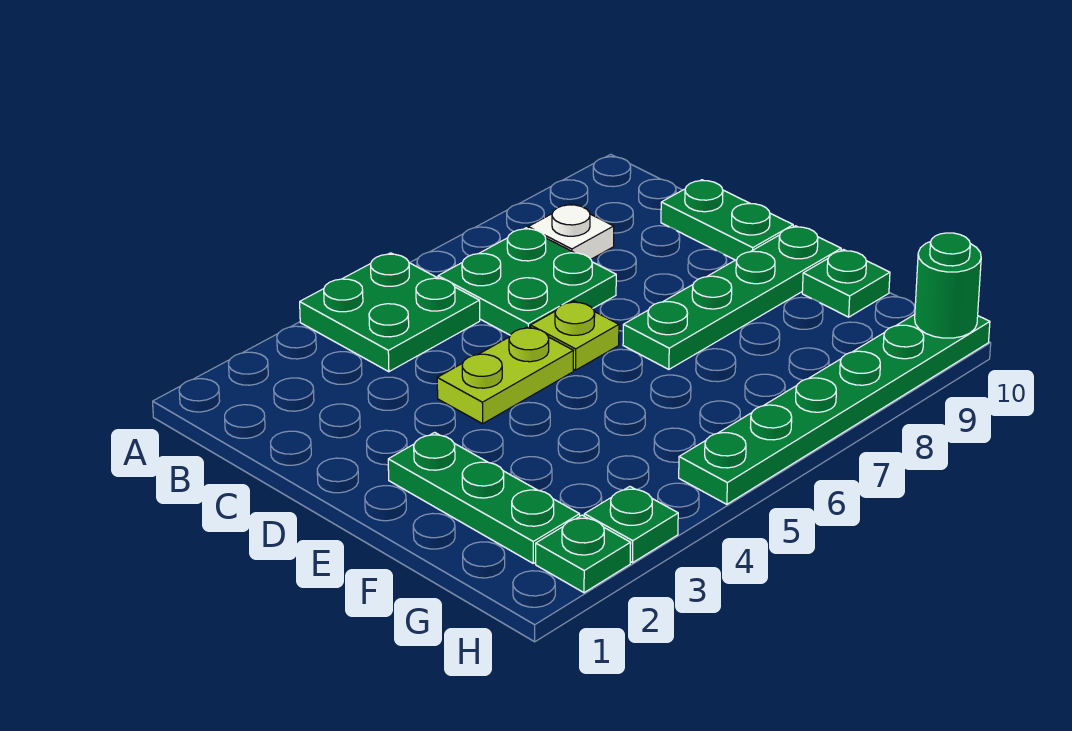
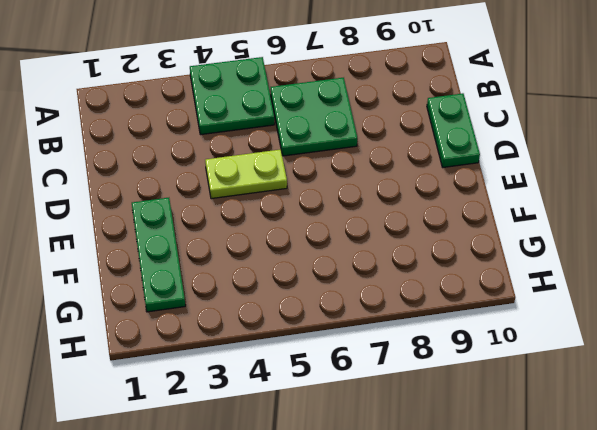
none -> white 1x1 plate [528,204,614,259]
none -> lime 1x1 plate [531,301,619,370]
none -> green 1x4 plate [623,226,841,369]

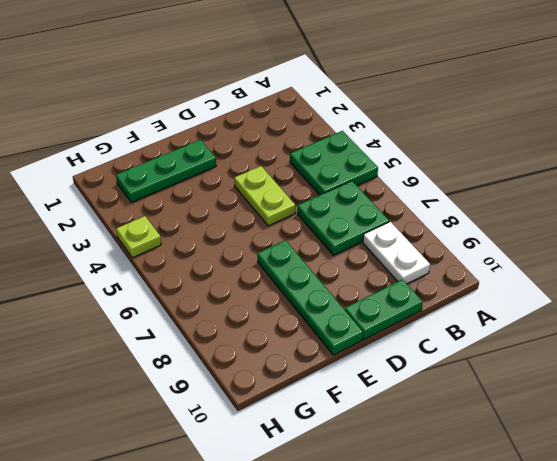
white 1x2 plate [363,222,430,284] -> white 1x1 plate [528,204,614,259]
lime 1x1 plate [116,216,161,258] -> lime 1x1 plate moved to [531,301,619,370]
none -> green 1x1 plate [802,250,890,317]
none -> green 1x1 plate [536,515,631,593]
none -> green 1x1 plate [584,486,678,563]

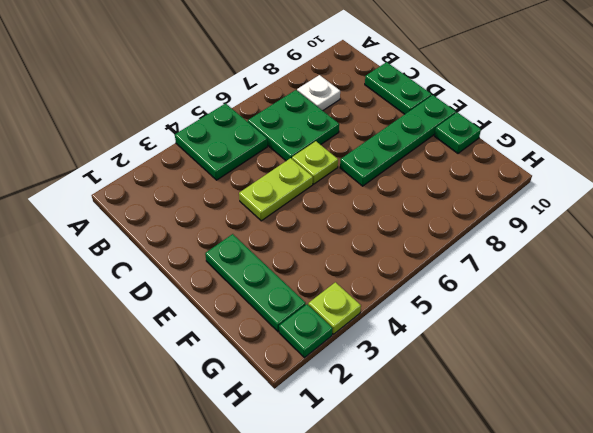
lime 1x1 plate [308,282,361,334] -> green 1x1 plate [584,486,678,563]
none -> green 1x6 plate [679,314,990,504]
none -> green 1x1 round brick [915,233,981,338]

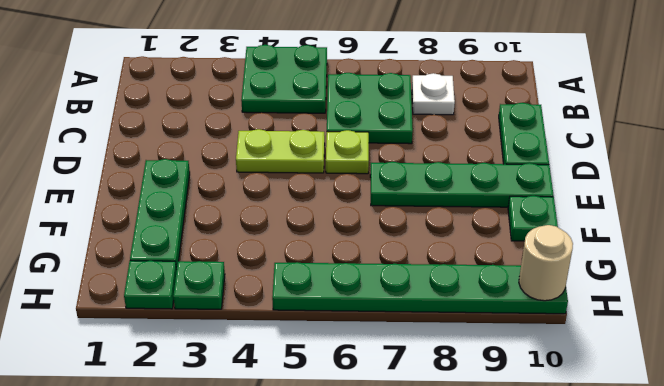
tan 1x1 round brick [519,225,573,301] -> green 1x1 round brick [915,233,981,338]

